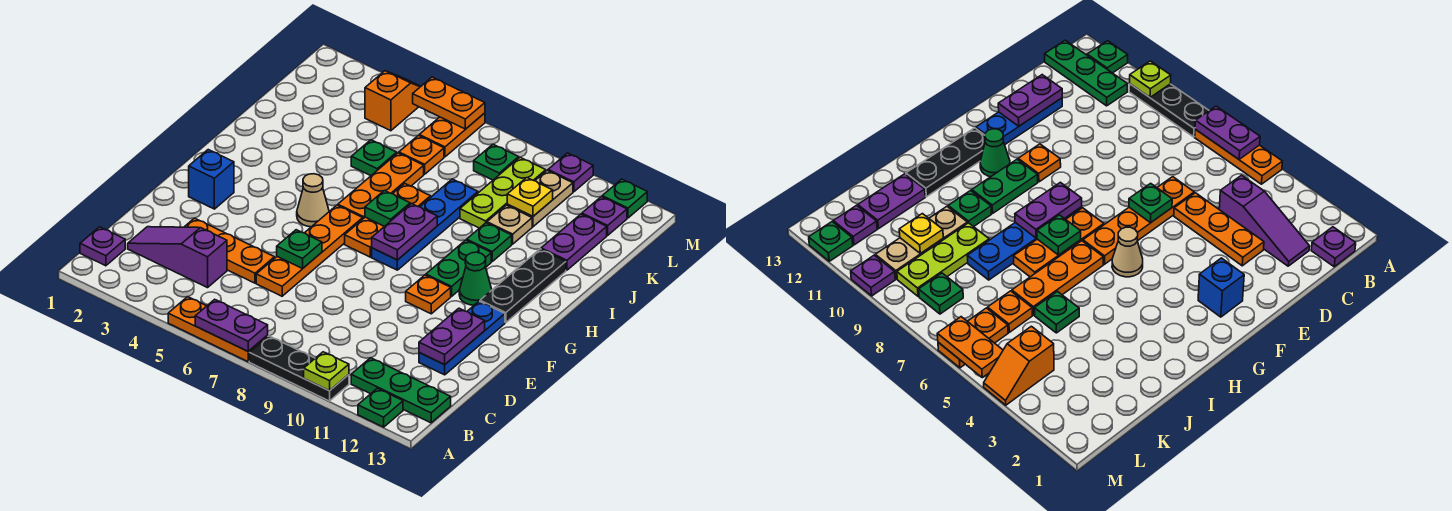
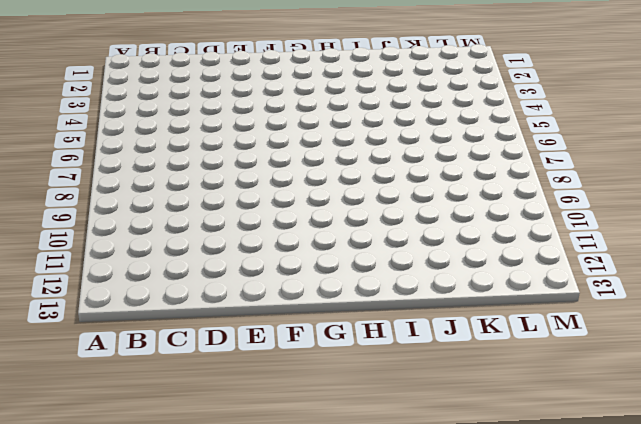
none -> orange 1x3 plate [168,297,268,362]
none -> black 1x3 plate [249,336,349,401]
none -> green 1x1 plate [358,388,403,427]
none -> purple 1x1 plate [80,227,125,266]

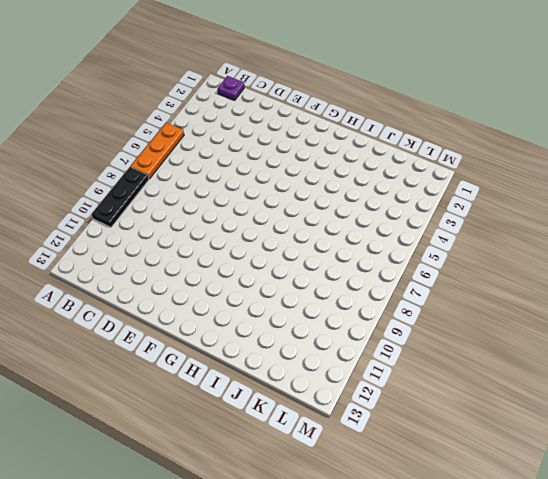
none -> green 1x1 plate [358,388,403,427]
none -> green 1x3 plate [351,358,451,423]
none -> purple 1x3 slope [128,227,227,288]
none -> orange 1x3 plate [185,218,274,283]

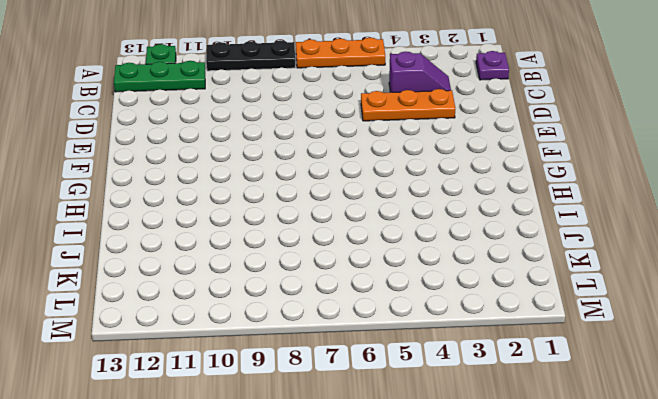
purple 1x2 slope [389,51,451,92] -> purple 1x3 slope [128,227,227,288]
none -> orange 1x4 plate [256,205,363,296]
none -> blue 1x3 plate [419,301,505,375]
none -> blue 1x1 brick [189,150,234,209]
none -> orange 1x1 plate [406,275,451,314]

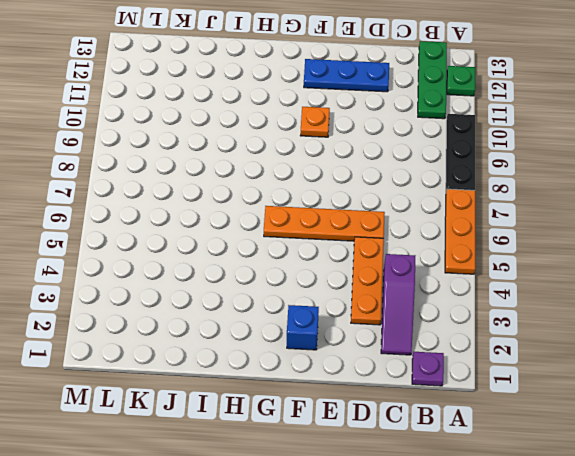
none -> tan 1x1 cone [297,174,329,227]
none -> orange 1x3 plate [345,183,430,257]
none -> blue 1x4 plate [372,179,478,270]
none -> green 1x2 plate [426,240,491,296]

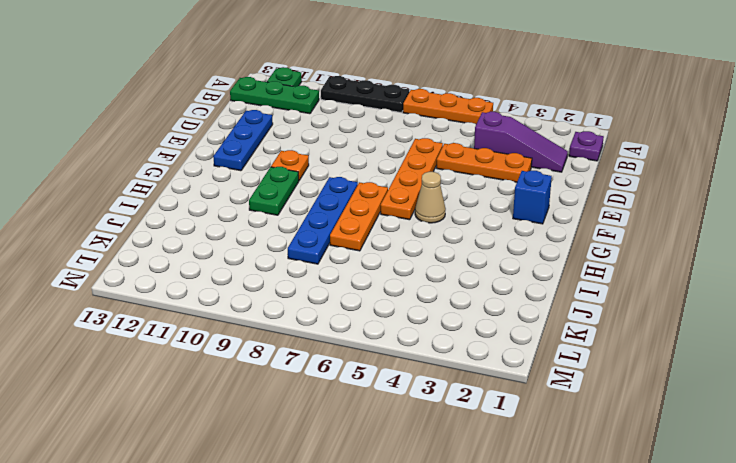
none -> green 1x1 cone [459,252,492,305]
none -> black 1x3 plate [480,249,566,323]
none -> orange 1x3 plate [338,153,424,219]
none -> green 1x1 plate [467,223,512,261]

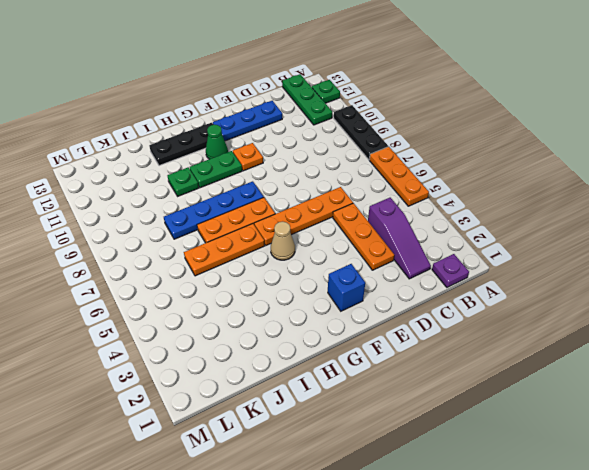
none -> green 1x1 plate [351,140,397,176]
none -> lime 1x3 plate [460,157,546,228]
none -> tan 1x1 plate [487,205,532,244]
none -> purple 1x2 plate [541,214,607,270]

